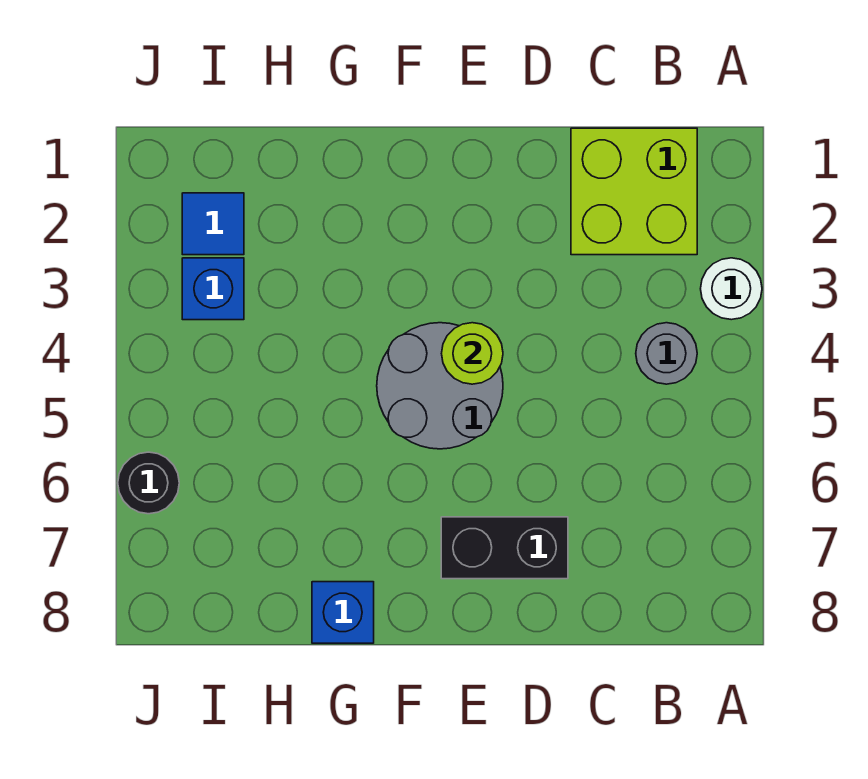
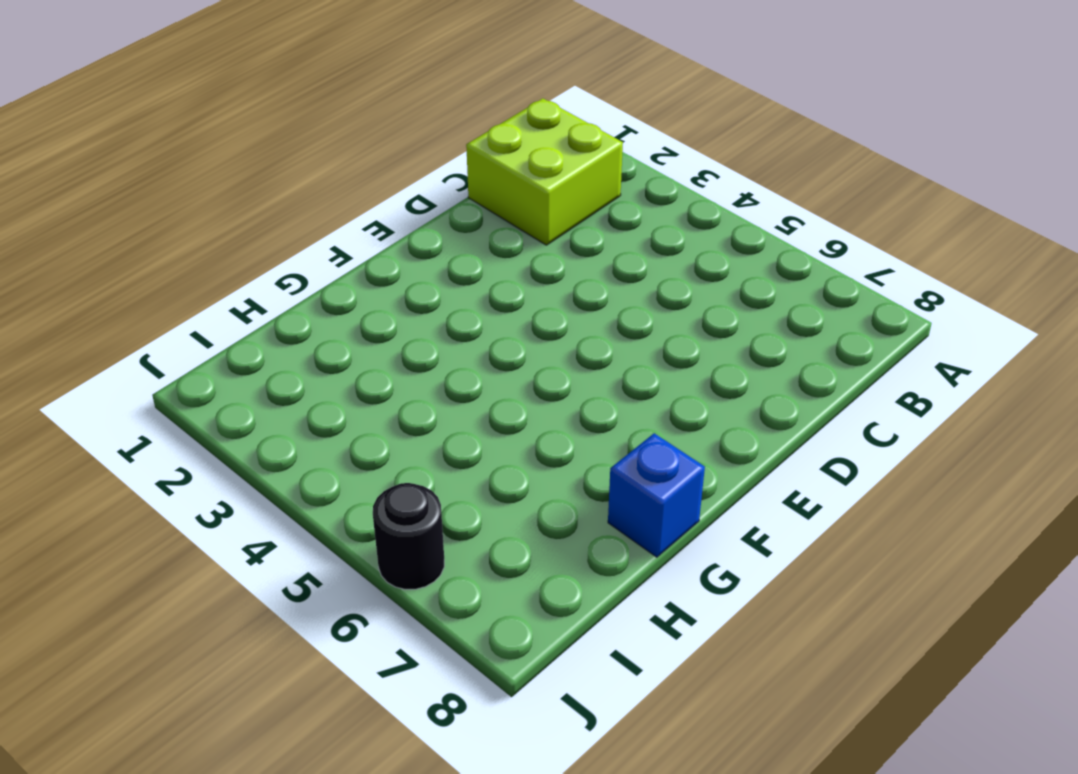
none -> white 1x1 round brick [701,258,762,320]
none -> grey 1x1 round brick [636,323,697,384]

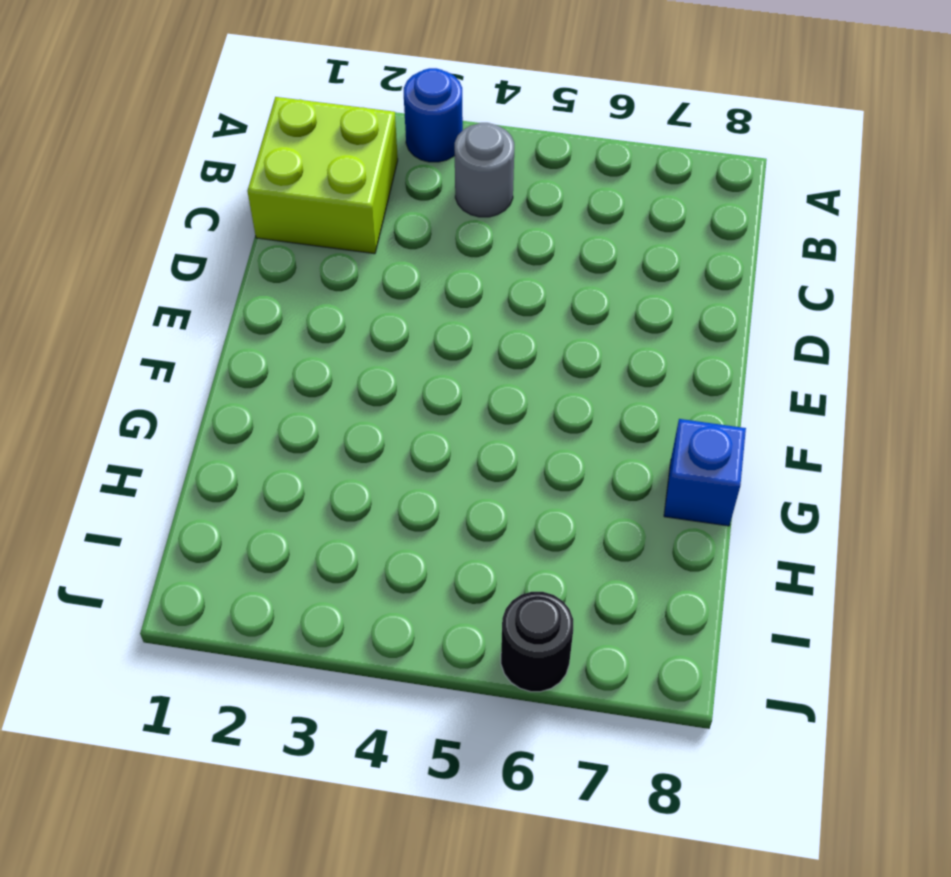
blue 1x1 round brick [404,68,463,162] -> white 1x1 round brick [701,258,762,320]
none -> black 1x2 brick [441,517,568,579]
none -> grey 2x2 round brick [377,323,503,449]

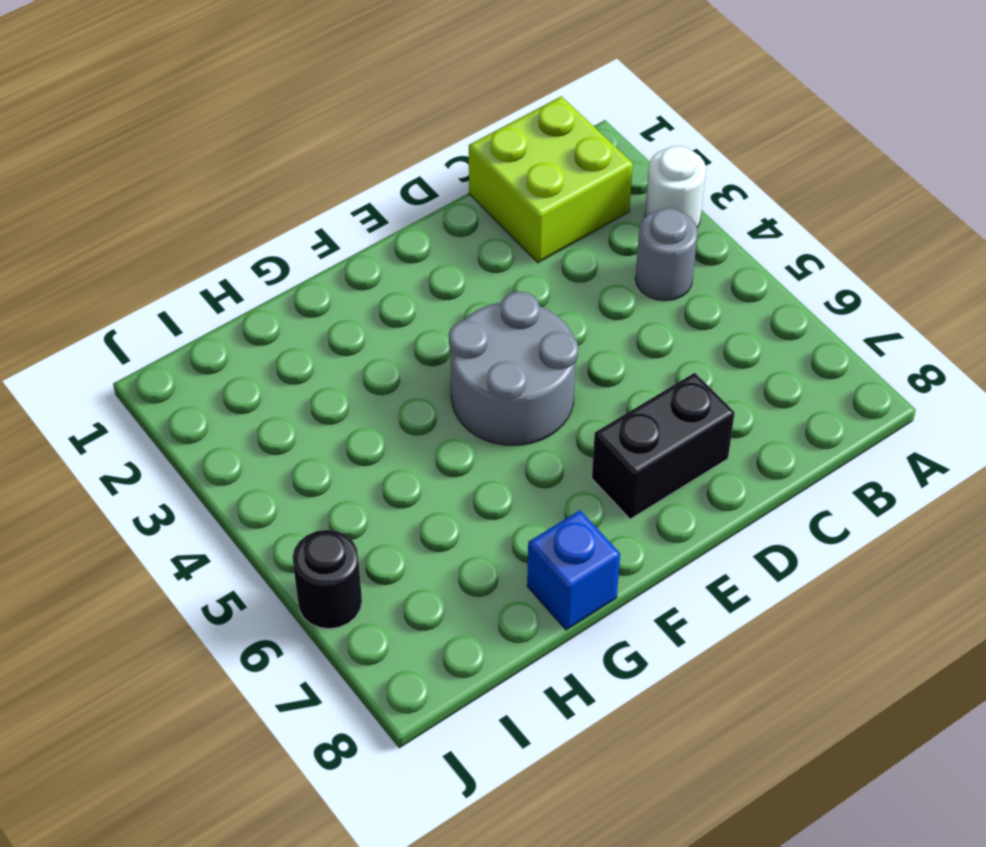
none -> blue 1x1 tile [182,193,244,255]
none -> blue 1x1 brick [182,258,244,320]

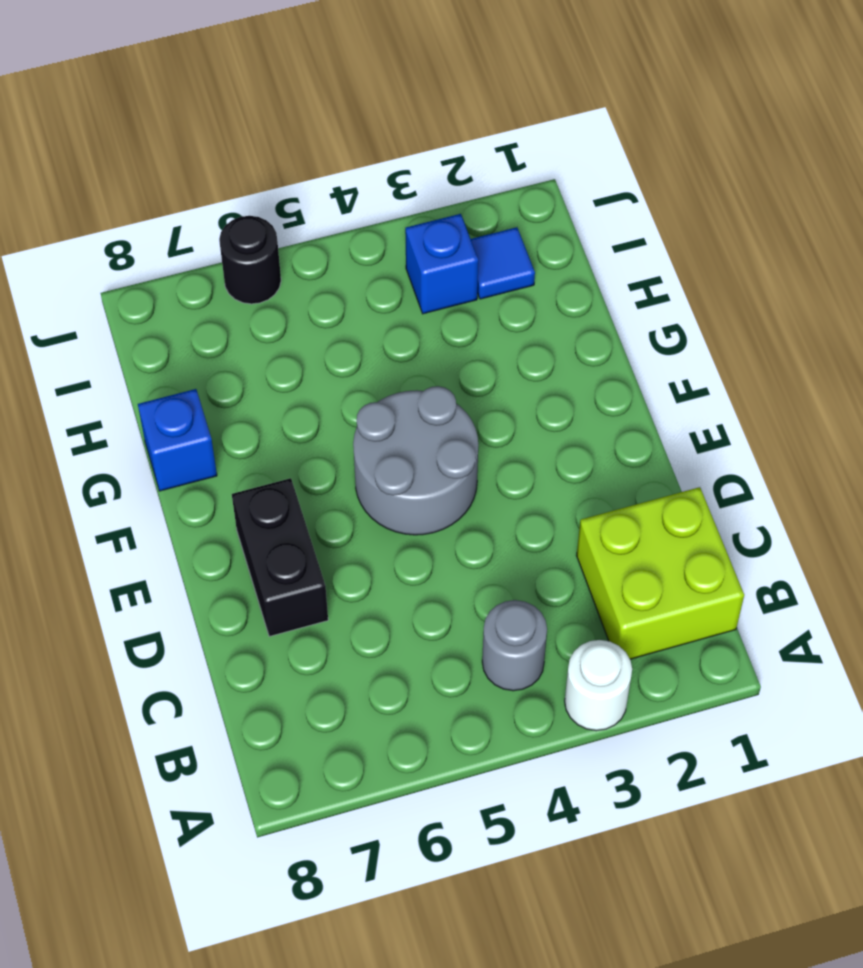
none -> lime 1x1 round brick [442,323,503,384]

